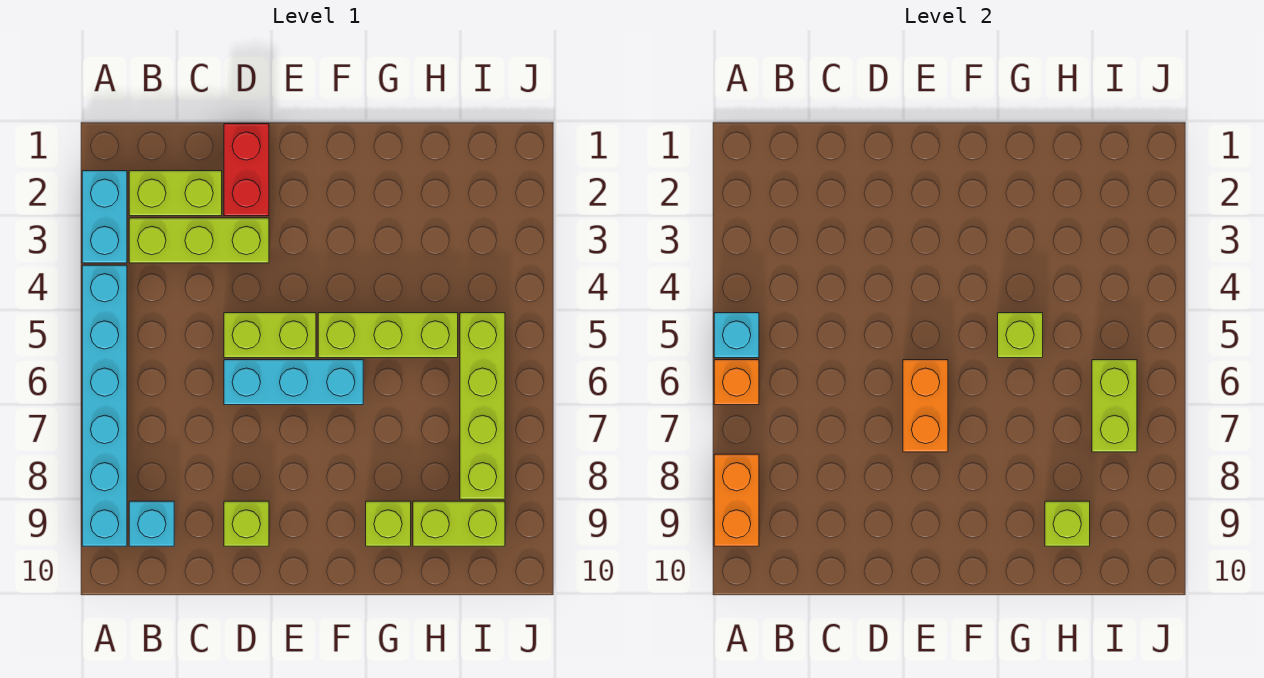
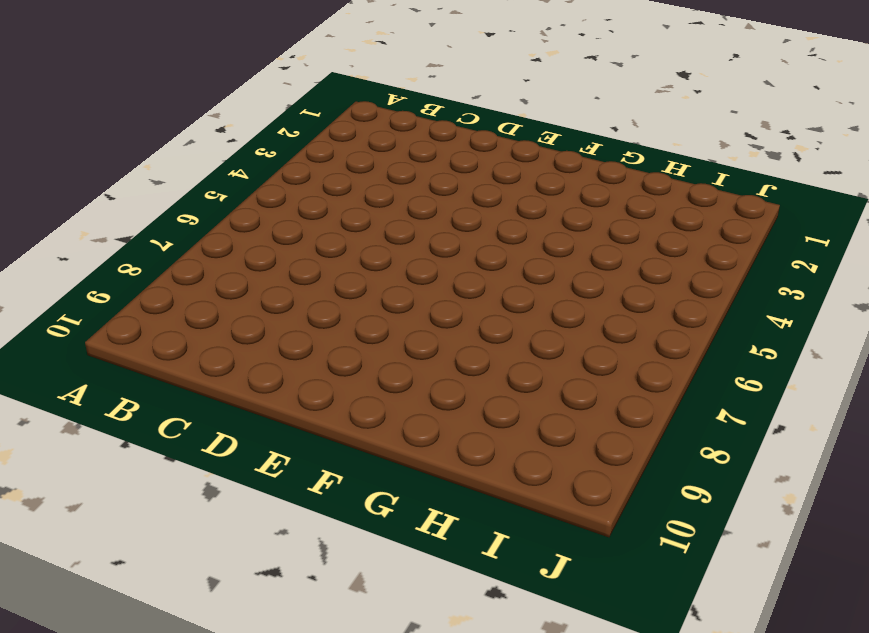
none -> cyan 1x2 brick [82,171,127,263]
none -> cyan 1x6 brick [82,265,127,546]
none -> lime 1x2 brick [129,171,222,216]

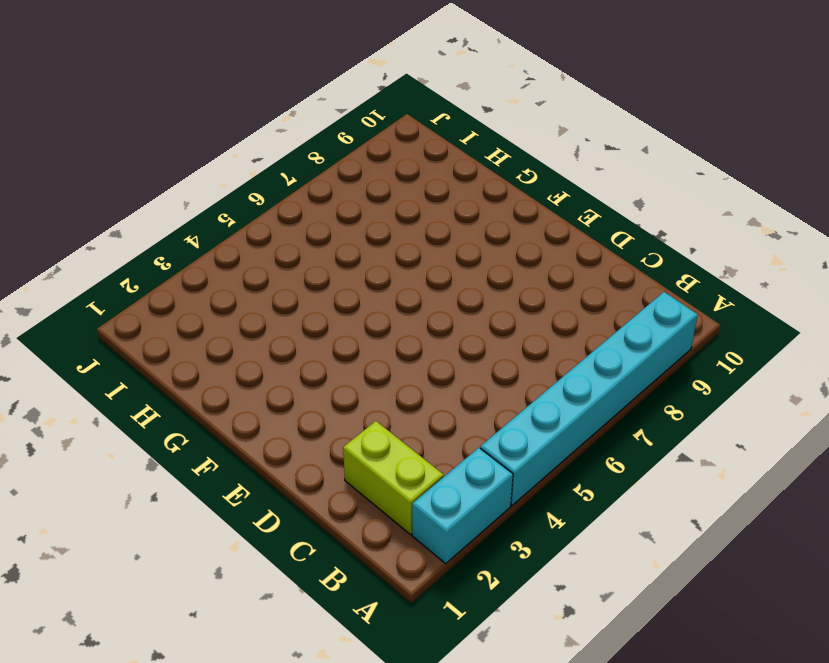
none -> lime 1x3 brick [129,218,269,263]
none -> cyan 1x1 brick [129,501,174,546]
none -> red 1x2 brick [224,124,269,216]

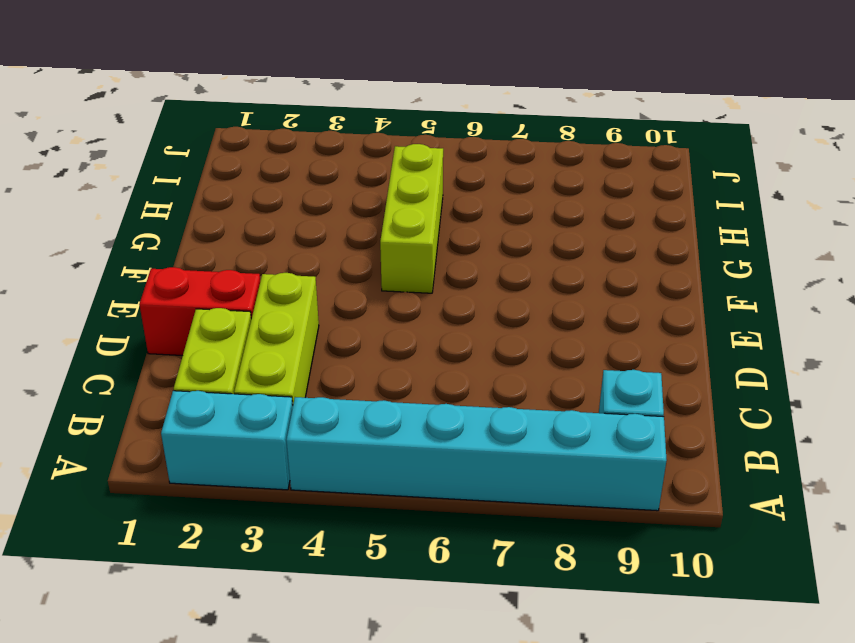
none -> lime 1x2 brick [224,313,316,358]
none -> cyan 1x3 brick [224,360,363,405]
none -> lime 1x1 brick [224,501,269,546]

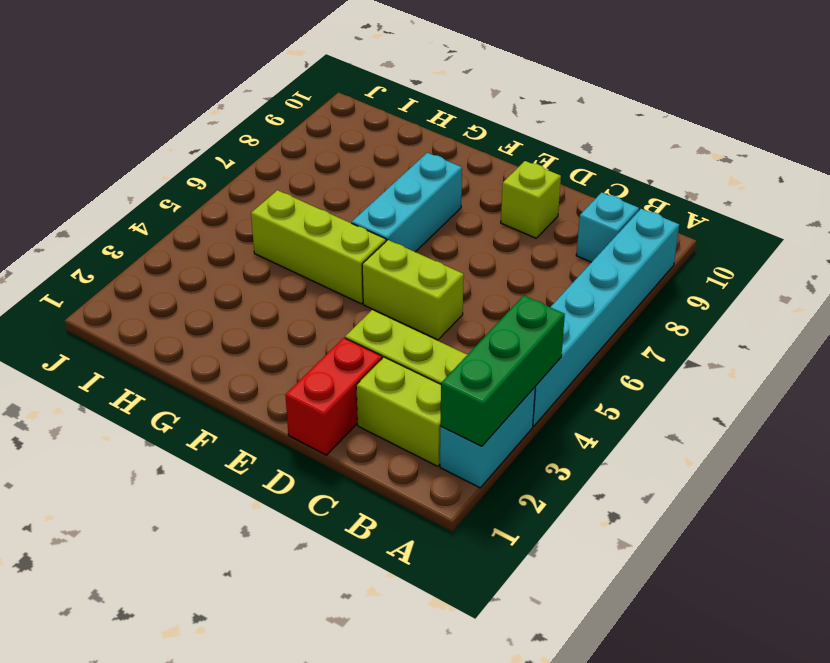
green 1x3 brick [440,295,565,446] -> none
cyan 1x3 brick [352,153,462,252] -> cyan 1x3 brick turned to [224,360,363,405]
none -> lime 1x1 brick [366,501,411,546]
none -> lime 1x2 brick [413,501,505,546]
none -> lime 1x4 brick [460,313,505,499]

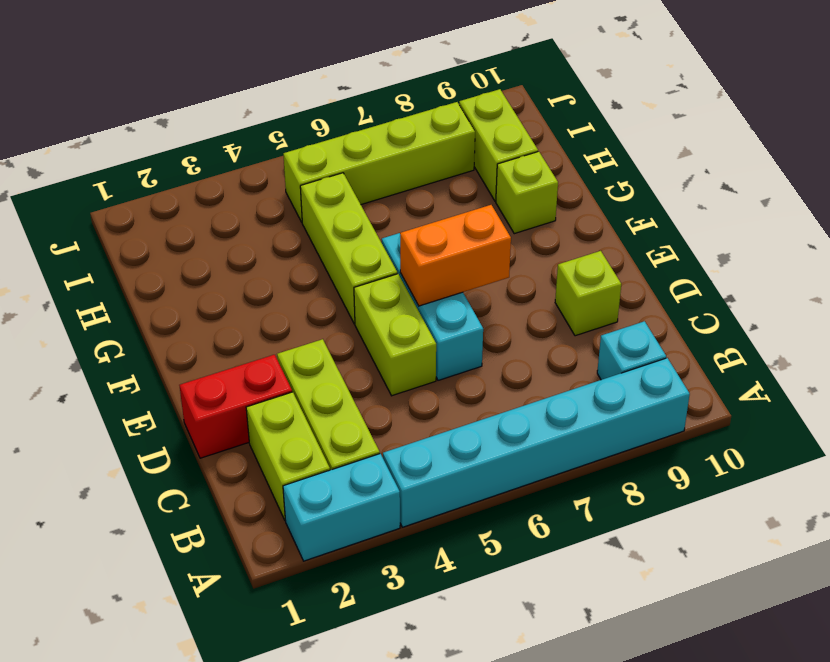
none -> cyan 1x1 brick [714,313,759,358]
none -> orange 1x1 brick [714,360,759,405]
none -> orange 1x2 brick [714,454,759,546]

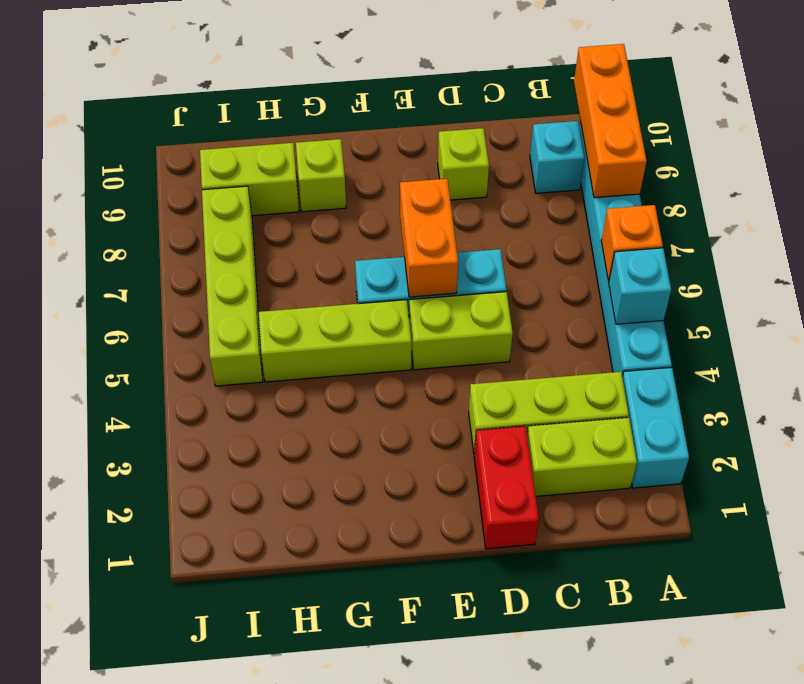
orange 1x3 brick [574,44,647,198] -> orange 1x2 brick [714,454,759,546]
none -> lime 1x1 brick [998,313,1043,358]
none -> lime 1x1 brick [1045,501,1090,546]
none -> lime 1x2 brick [1092,360,1137,452]

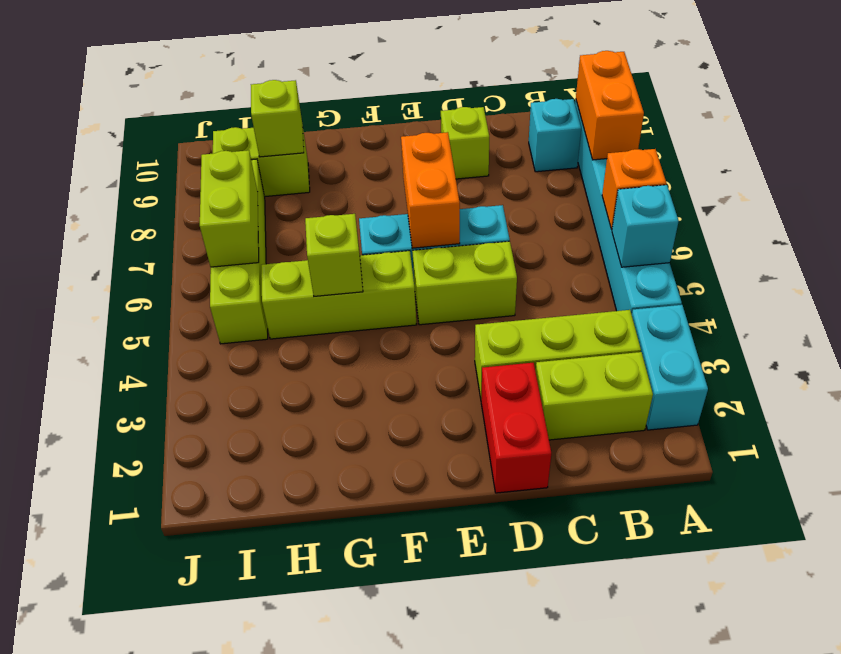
none -> lime 1x1 brick [366,501,411,546]

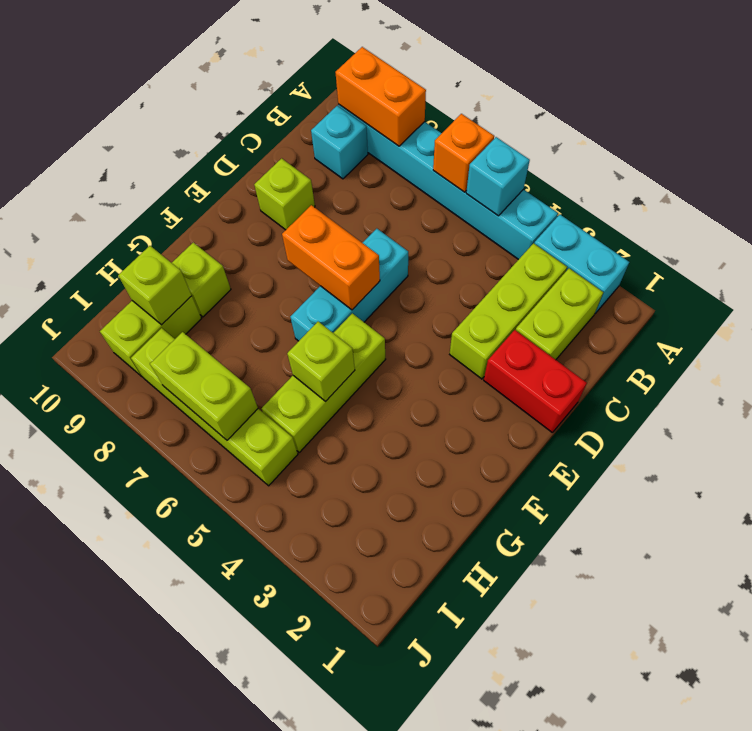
none -> lime 1x2 brick [224,313,316,358]

